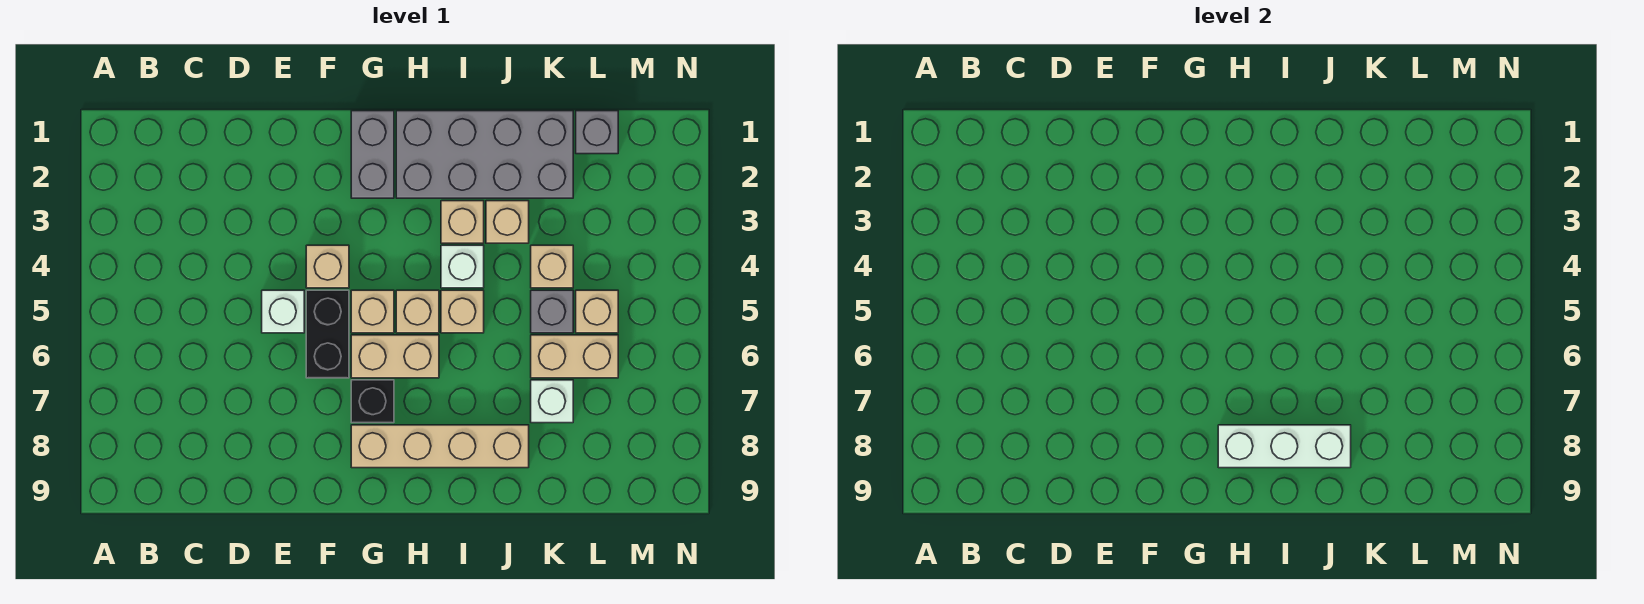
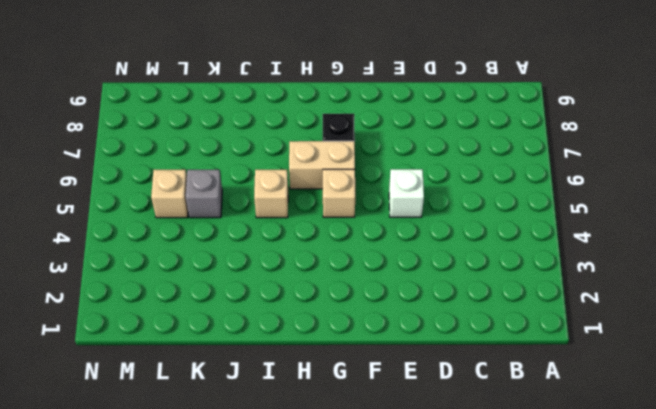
none -> tan 1x1 brick [306,245,349,288]
none -> black 1x2 brick [306,290,349,378]
none -> grey 1x2 brick [351,111,394,198]

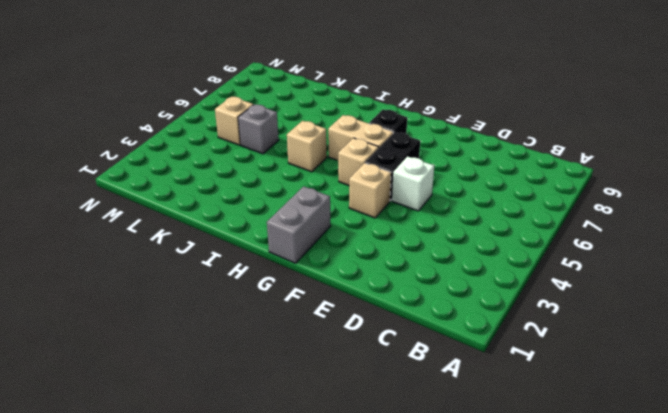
none -> tan 1x4 brick [351,425,529,468]
none -> grey 2x4 brick [396,111,573,198]
none -> tan 1x1 brick [396,290,439,333]

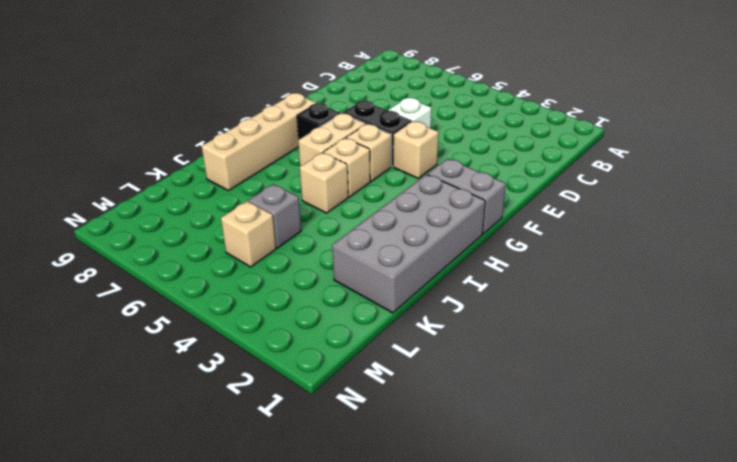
none -> tan 1x1 brick [441,201,484,243]
none -> white 1x1 brick [441,245,484,288]
none -> tan 1x1 brick [486,201,529,243]

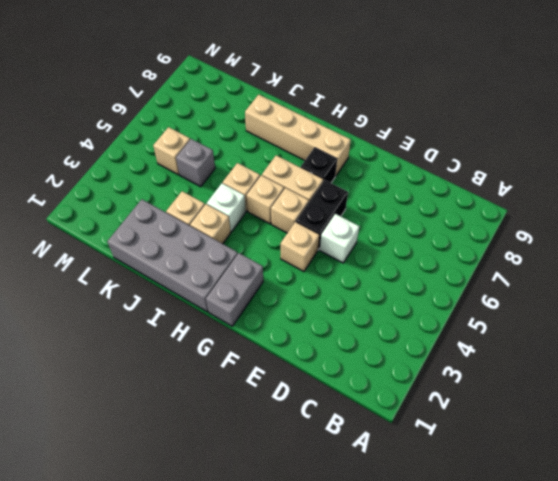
none -> tan 1x1 brick [531,245,573,288]
none -> tan 1x2 brick [531,335,618,378]
none -> white 1x1 brick [531,380,573,423]

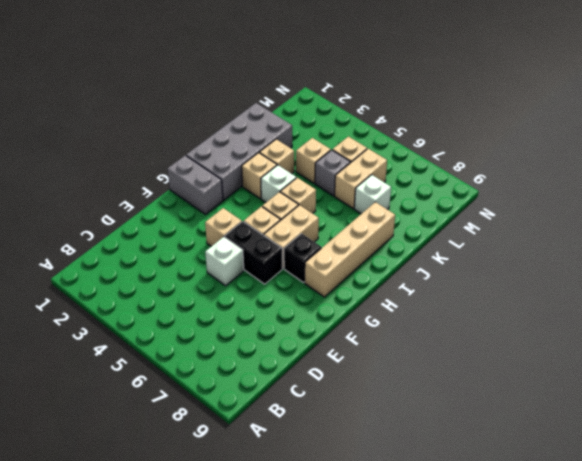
none -> grey 1x1 brick [576,111,618,154]
none -> white 1x3 brick [1218,425,1351,468]

